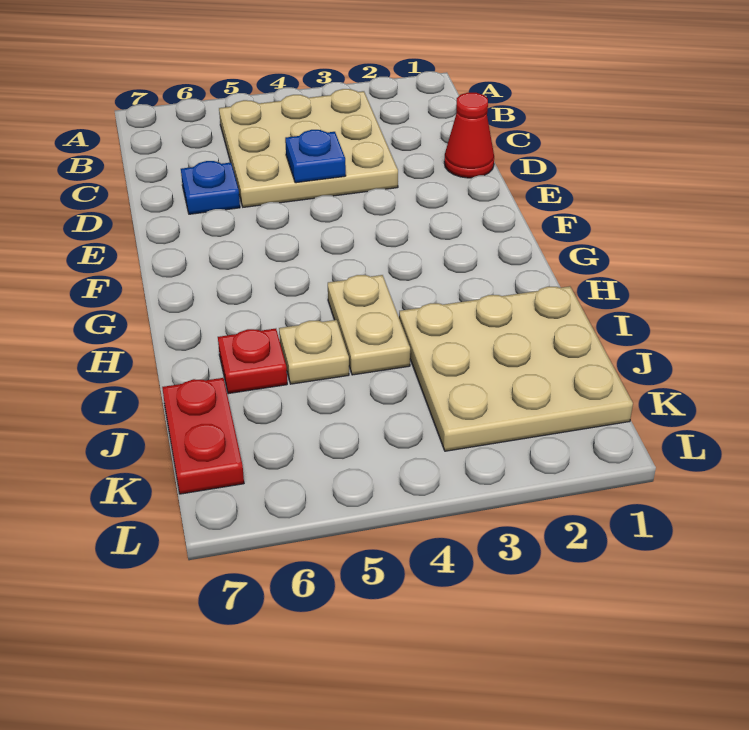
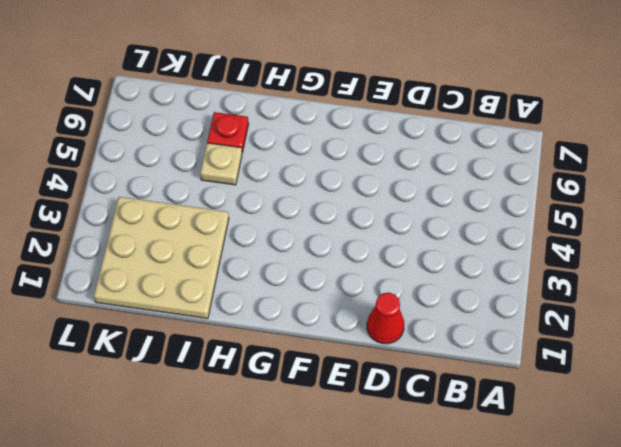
none -> tan 3x3 plate [219,89,398,207]
none -> blue 1x1 plate [181,161,240,214]

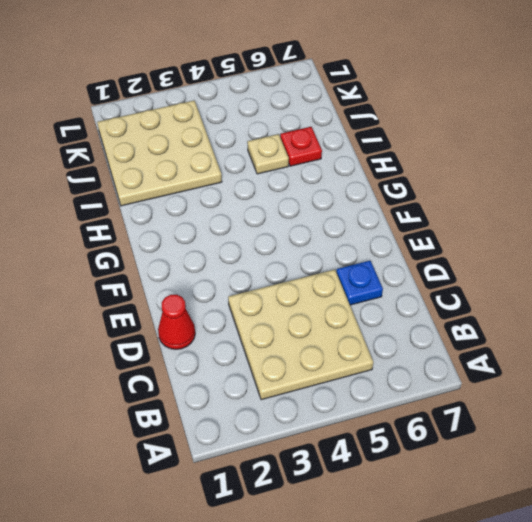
none -> tan 1x2 plate [328,275,410,375]
none -> red 1x2 plate [162,378,244,494]

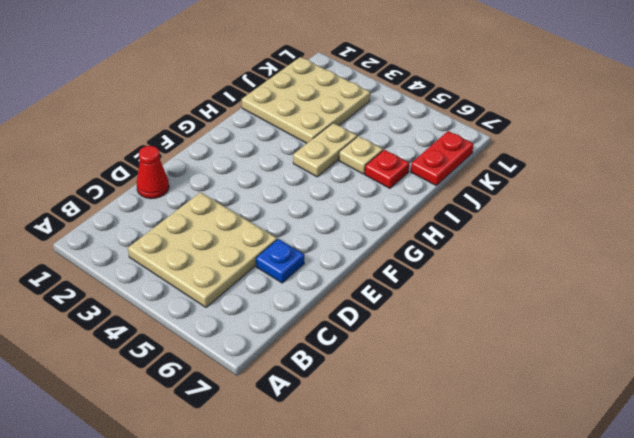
none -> blue 1x1 plate [285,130,346,183]

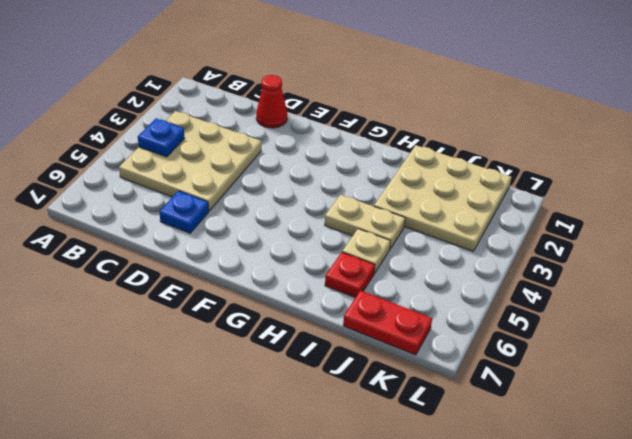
blue 1x1 plate [138,118,185,157] -> blue 1x1 plate moved to [285,130,346,183]

